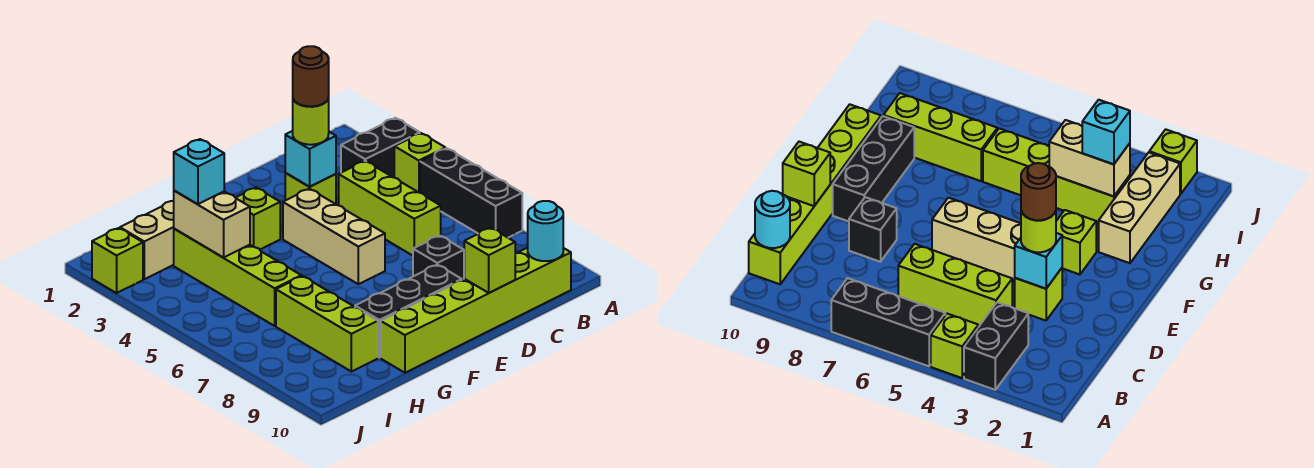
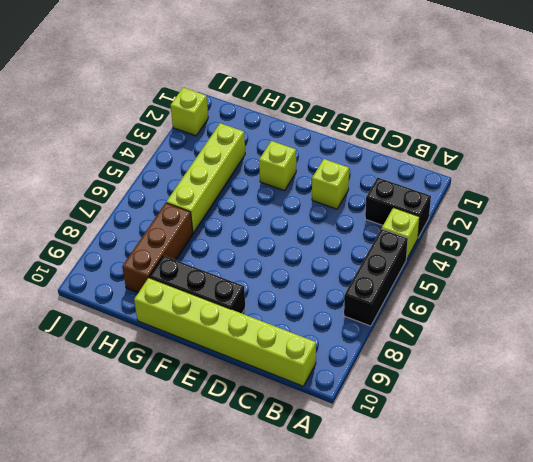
brown 1x3 brick [122,203,193,293] -> lime 1x3 brick [276,276,378,372]
none -> lime 1x3 brick [339,161,441,256]
none -> black 1x1 brick [413,236,464,280]
none -> tan 1x3 brick [283,189,385,284]

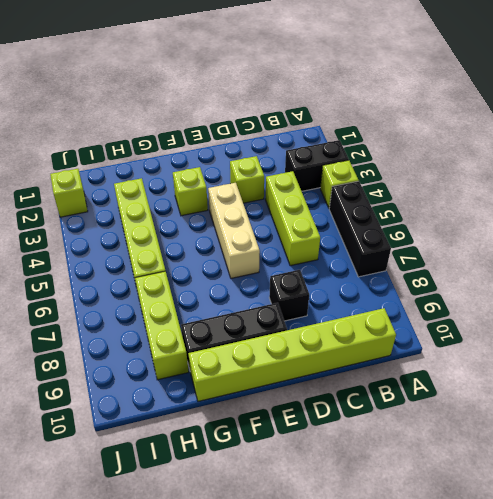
none -> tan 1x3 brick [120,201,174,279]
none -> cyan 1x1 round brick [528,201,563,261]
none -> cyan 1x1 brick [285,131,336,187]

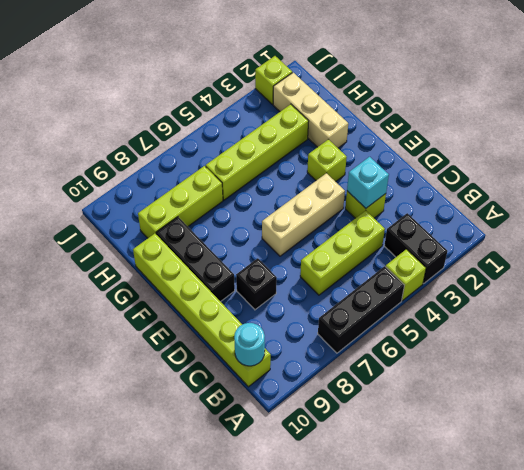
none -> lime 1x1 brick [464,228,515,293]
none -> tan 1x2 brick [174,191,250,258]
none -> lime 1x1 round brick [293,97,329,145]

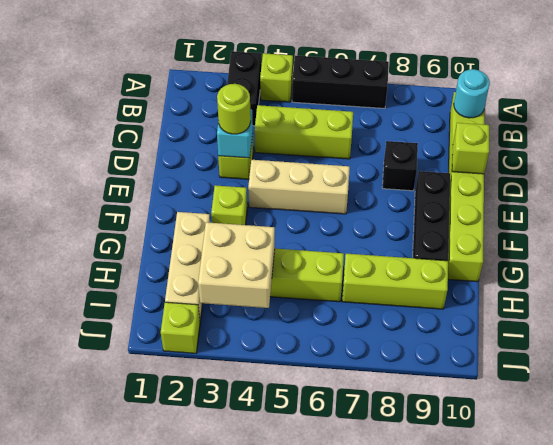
tan 2x2 brick [198,222,275,308] -> tan 1x2 brick [174,191,250,258]
none -> cyan 1x1 brick [174,139,224,204]
none -> brown 1x1 round brick [293,46,329,106]

